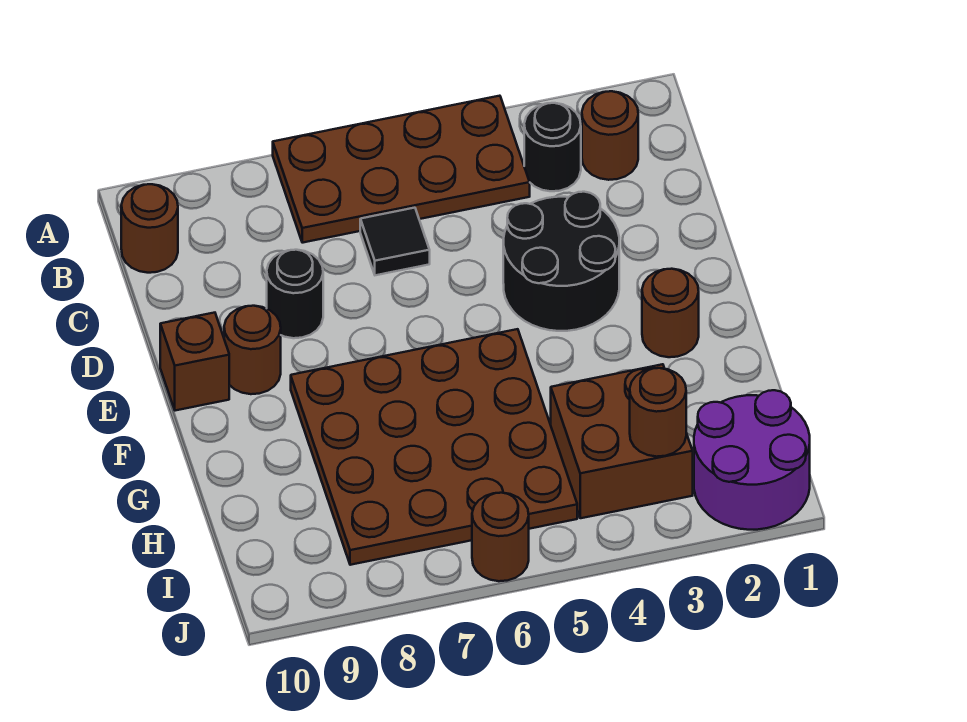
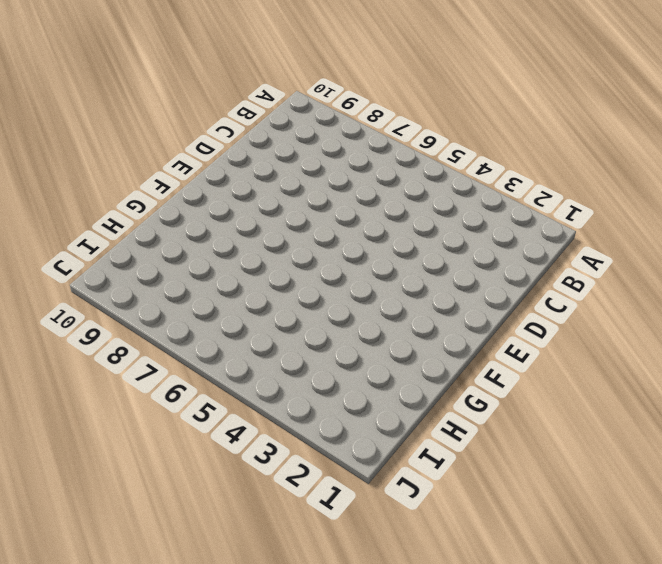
none -> brown 2x4 plate [273,96,530,243]
none -> brown 1x1 round brick [582,91,638,180]
none -> black 1x1 round brick [524,103,581,191]

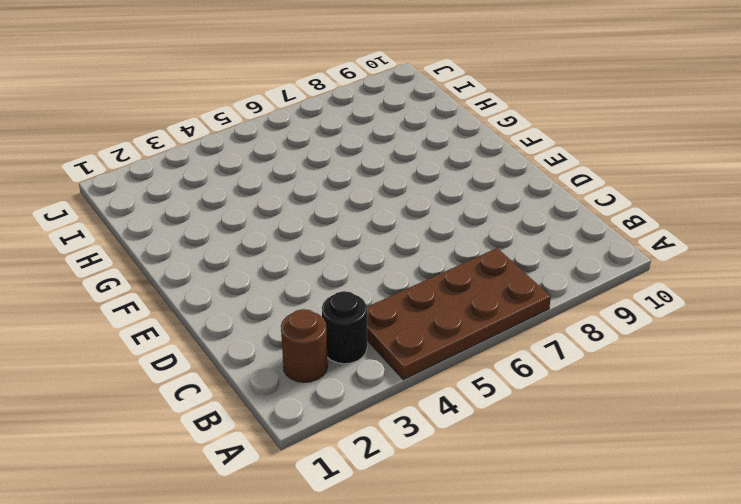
none -> brown 1x1 round brick [121,184,178,273]
none -> black 1x1 tile [360,208,430,275]
none -> black 2x2 round brick [503,192,619,331]

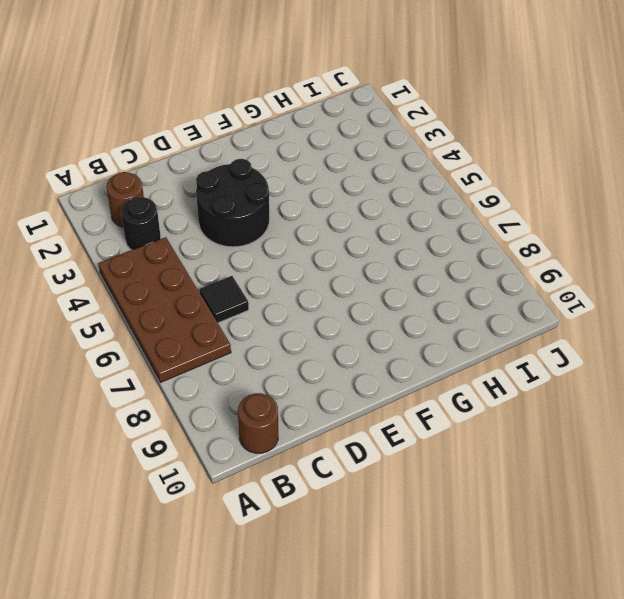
none -> black 1x1 round brick [267,250,323,338]
none -> brown 1x1 round brick [224,306,281,394]
none -> brown 1x1 brick [160,313,229,411]

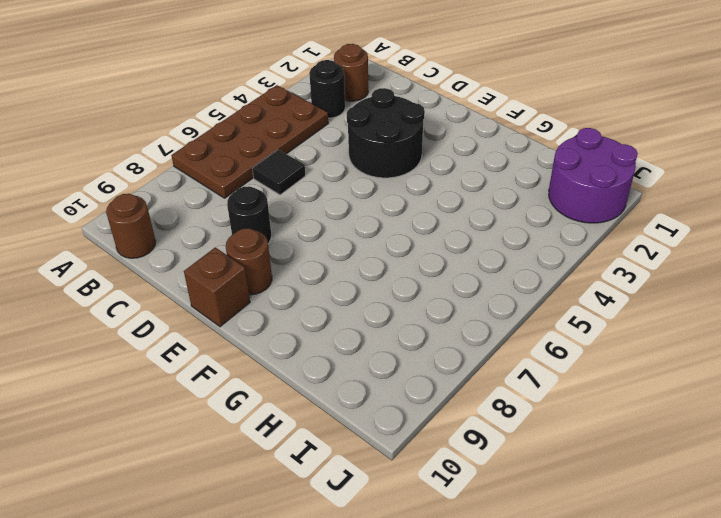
none -> brown 1x1 round brick [642,269,699,357]
none -> brown 4x4 plate [291,329,577,565]
none -> brown 2x2 brick [551,364,693,518]

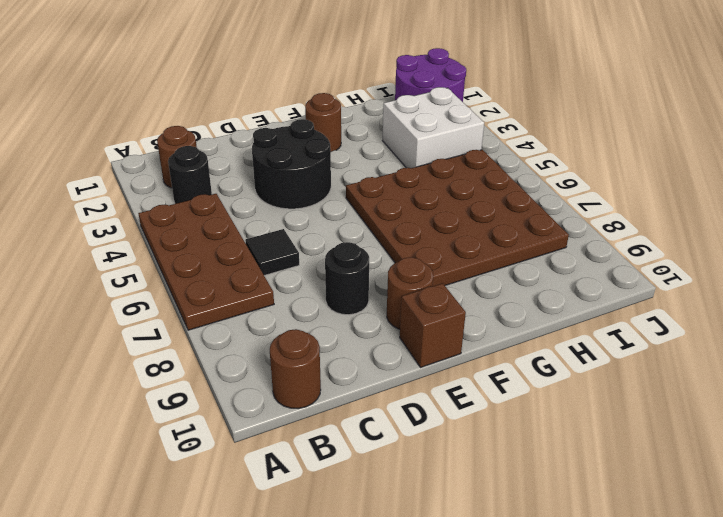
white 2x2 brick [383,87,484,168] -> brown 2x2 brick [551,364,693,518]
none -> brown 1x1 round brick [472,493,529,581]
none -> brown 1x1 round brick [630,368,686,457]

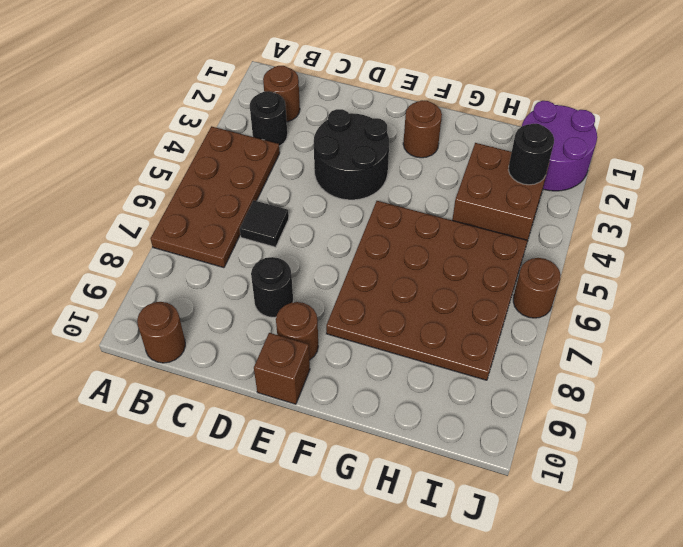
black 1x1 round brick [508,124,554,185] -> brown 1x1 round brick [630,368,686,457]

